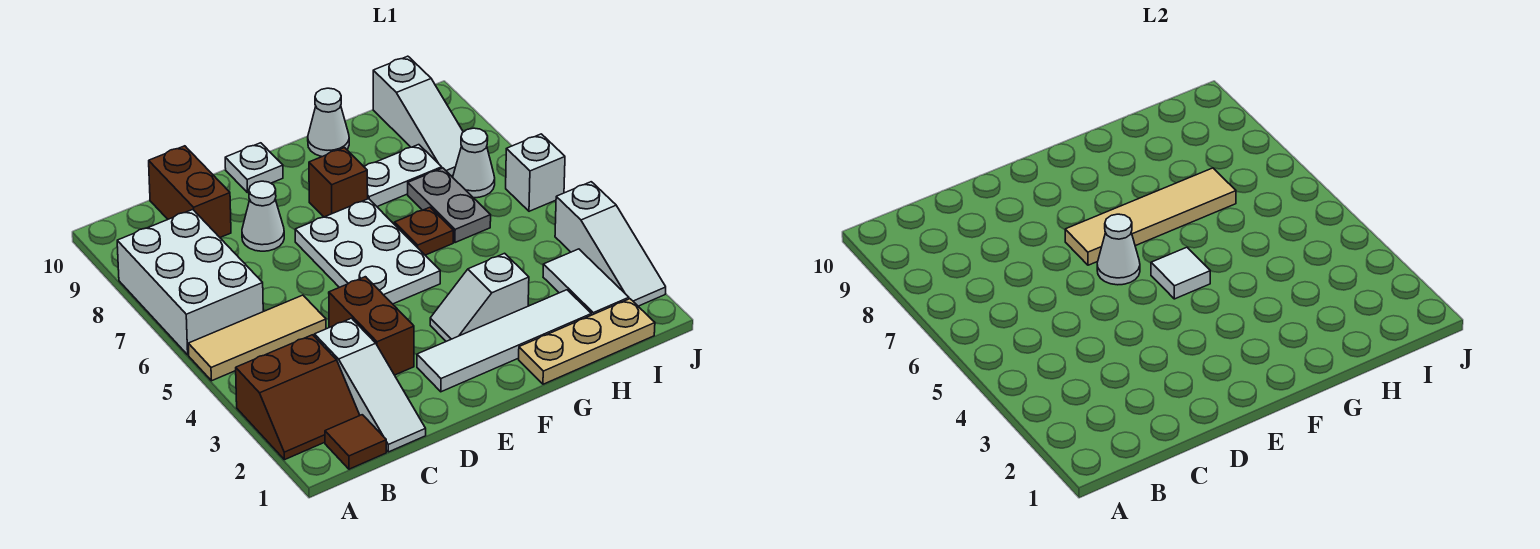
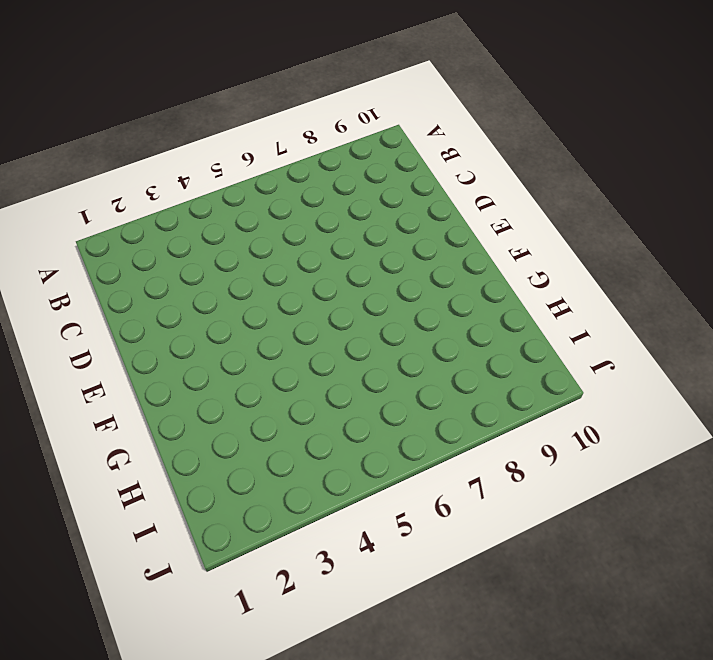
none -> brown 2x2 slope [236,335,360,460]
none -> tan 1x3 tile [188,295,326,381]
none -> white 2x3 brick [117,210,263,355]

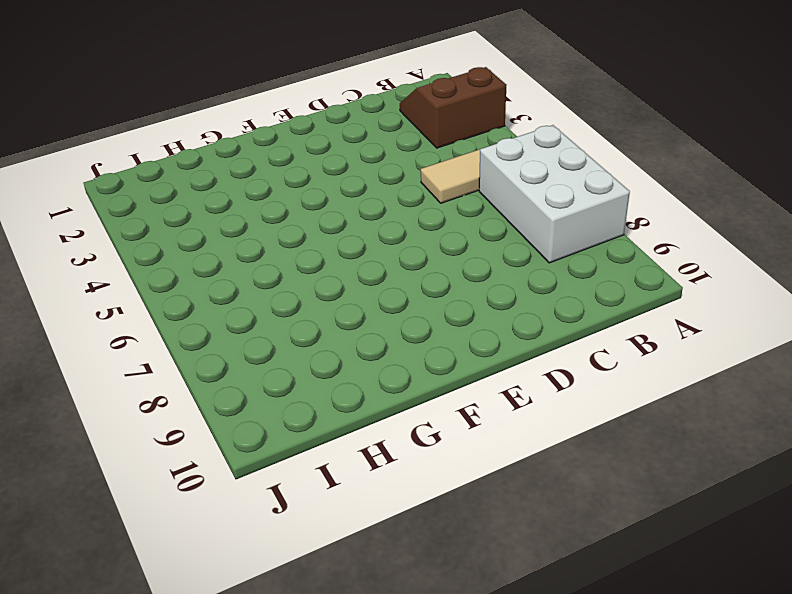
none -> brown 1x1 tile [325,415,386,469]
none -> white 1x3 slope [314,318,426,452]
none -> brown 1x2 brick [149,146,231,237]

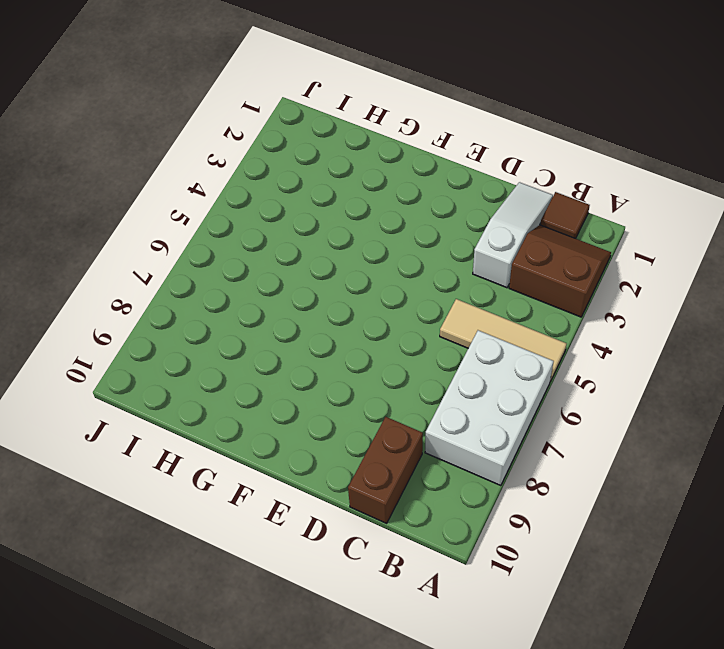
none -> brown 1x2 brick [329,277,414,375]
none -> white 1x1 cone [242,181,284,251]
none -> white 1x4 tile [417,290,591,392]

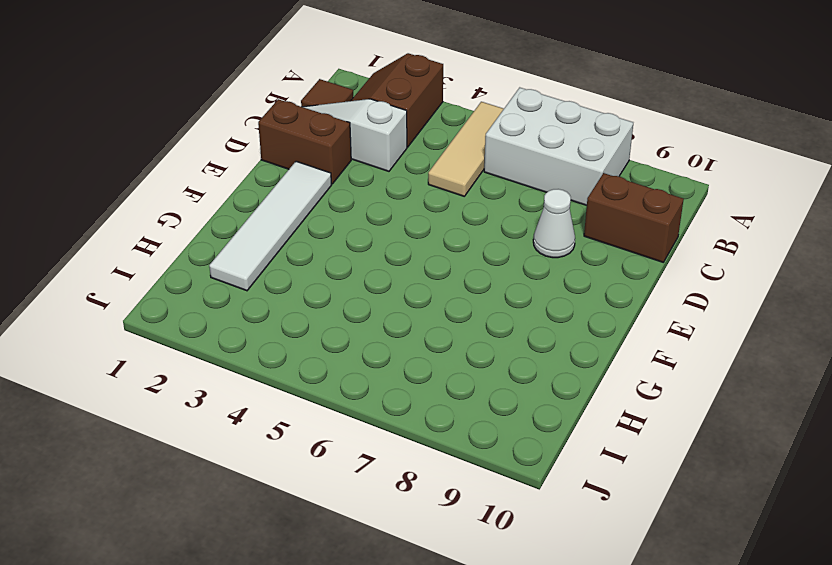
brown 1x2 brick [258,99,351,184] -> brown 1x2 brick moved to [329,277,414,375]
none -> white 2x3 plate [295,199,440,304]
none -> white 1x1 plate [225,143,283,193]
none -> white 1x2 slope [430,253,529,341]

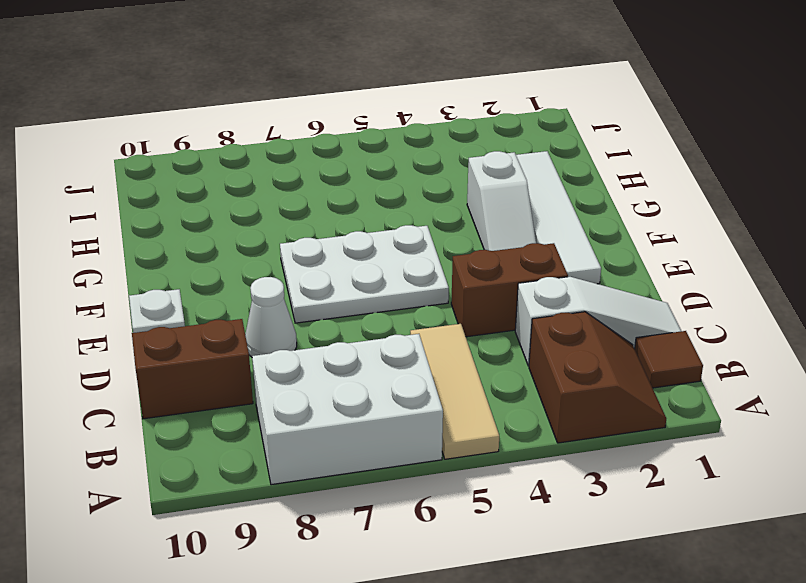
none -> brown 1x1 brick [309,148,368,217]
none -> tan 1x3 plate [519,299,655,384]
none -> brown 1x1 plate [395,207,453,255]

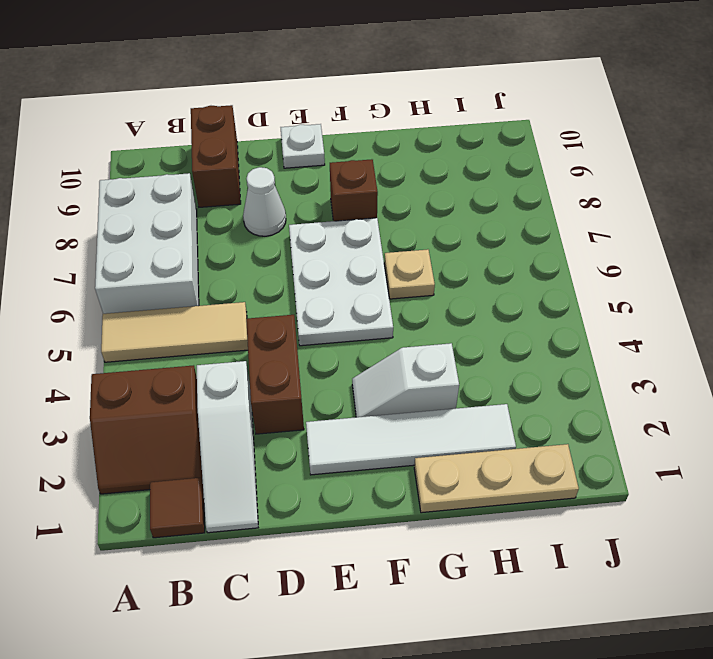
tan 1x1 plate [384,249,435,299] -> brown 1x1 plate [395,207,453,255]
none -> white 1x2 plate [365,145,442,207]
none -> white 1x1 cone [308,88,349,157]
none -> grey 1x2 plate [408,168,491,243]

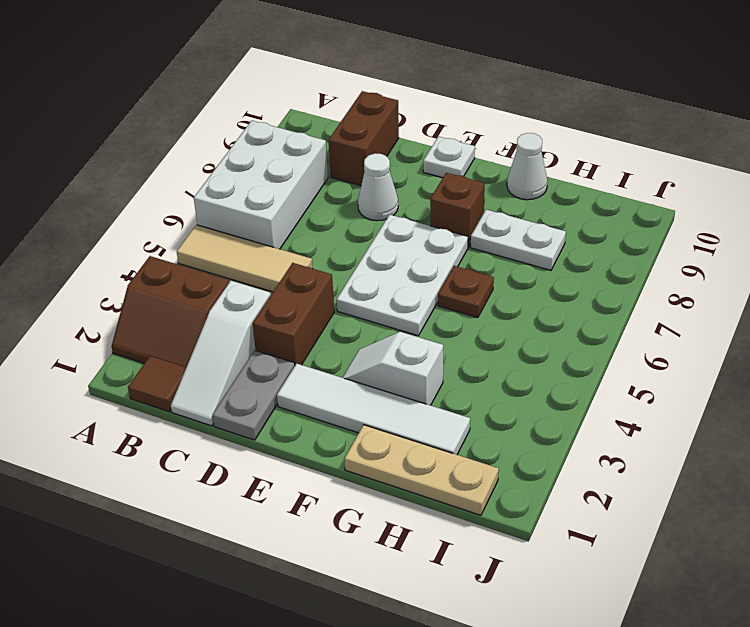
grey 1x2 plate [212,350,295,440] -> grey 1x2 plate moved to [408,168,491,243]
none -> white 1x2 tile [543,249,629,315]
none -> white 1x1 cone [453,128,495,198]
none -> white 1x3 slope [373,56,463,176]

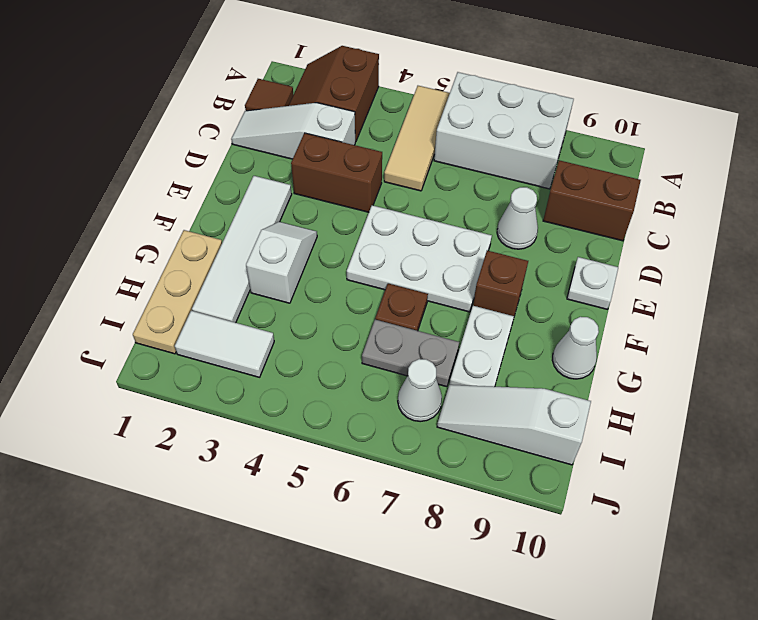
none -> white 1x3 slope [555,182,666,306]
none -> white 1x1 brick [506,134,565,211]
none -> white 1x1 cone [1097,214,1140,285]

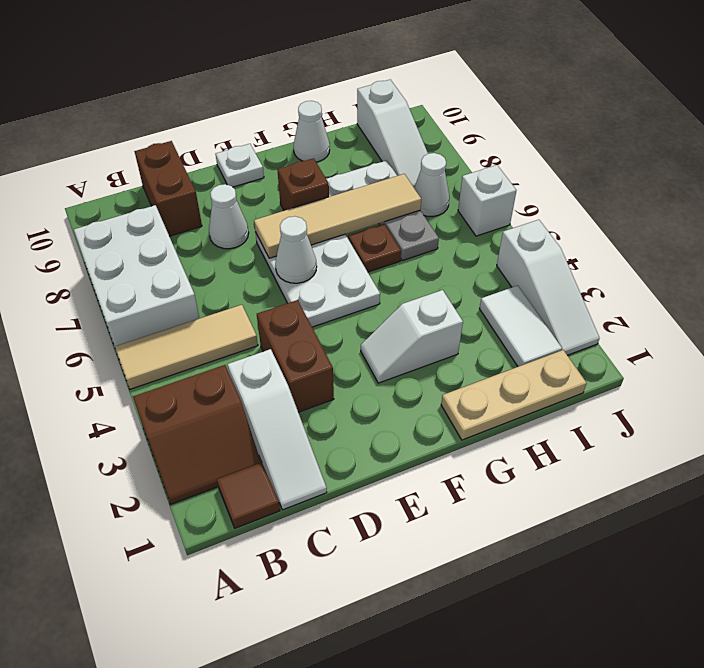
none -> white 1x4 tile [417,290,591,392]
none -> white 1x1 tile [1151,247,1210,299]

